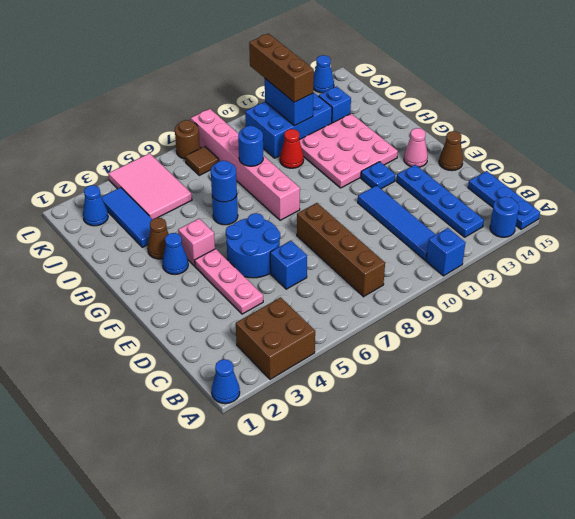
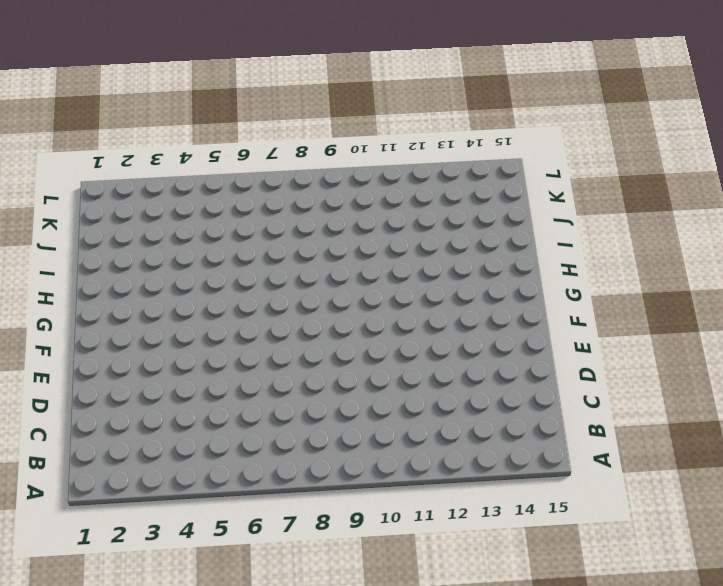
none -> blue 1x1 cone [212,359,240,404]
none -> brown 2x2 brick [236,297,315,379]
none -> blue 1x1 brick [426,228,465,276]
none -> blue 1x1 round brick [490,197,519,237]

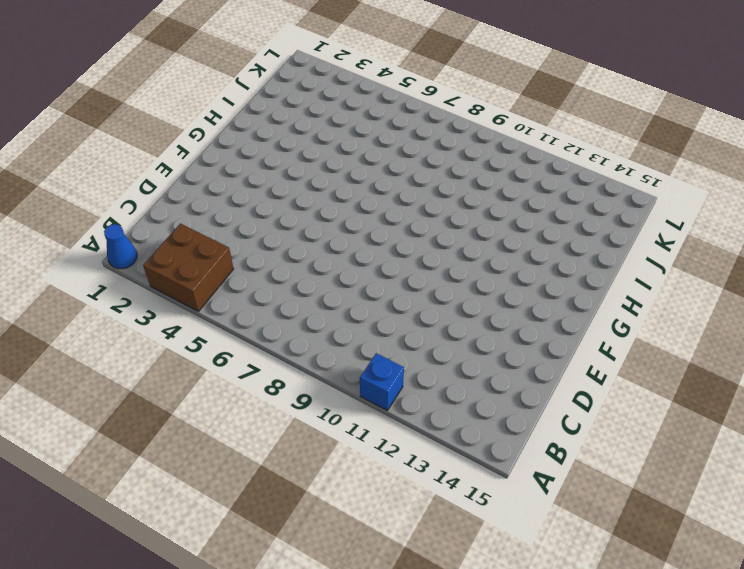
none -> blue 1x1 round brick [490,197,519,237]
none -> blue 1x3 plate [468,171,540,229]
none -> brown 1x4 brick [297,203,385,297]
none -> blue 1x4 tile [358,185,436,260]

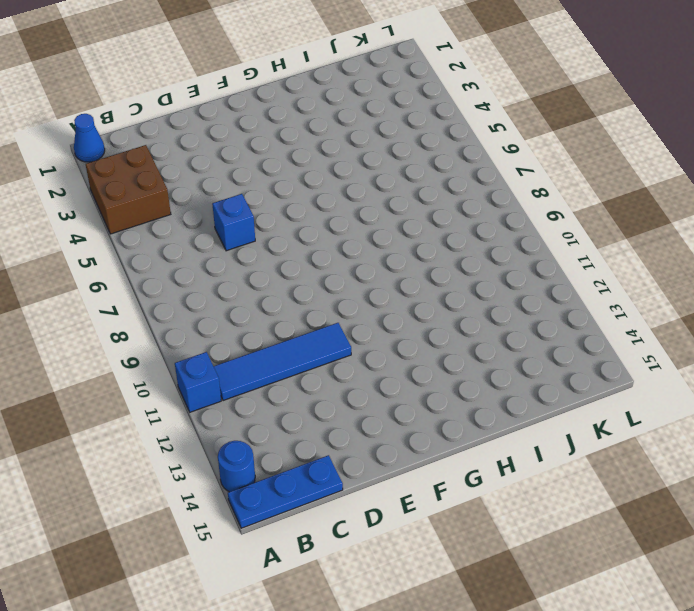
none -> brown 1x4 brick [297,203,385,297]
none -> blue 1x4 plate [396,165,484,237]
none -> pink 1x3 plate [195,249,263,314]
none -> blue 2x2 round brick [226,213,280,278]

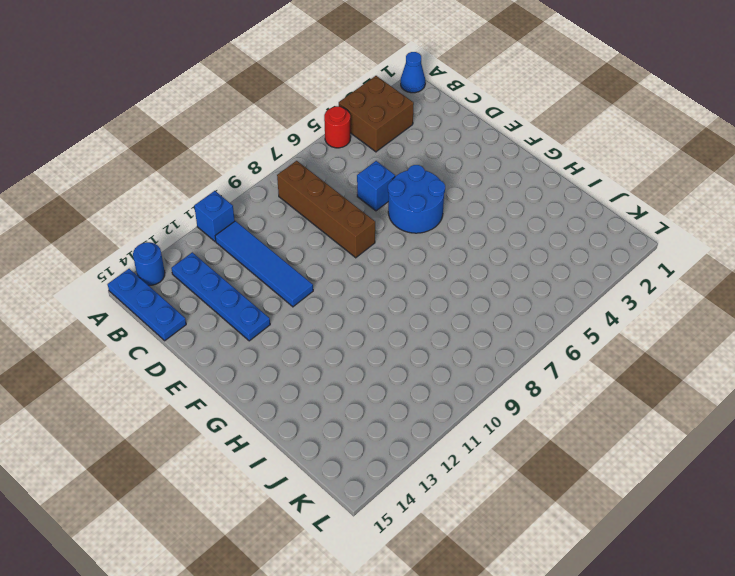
red 1x1 round brick [324,106,351,148] -> none
none -> pink 1x3 plate [195,249,263,314]
none -> brown 1x1 cone [439,131,463,171]
none -> blue 1x1 plate [361,162,395,189]
none -> pink 1x1 cone [404,128,428,167]

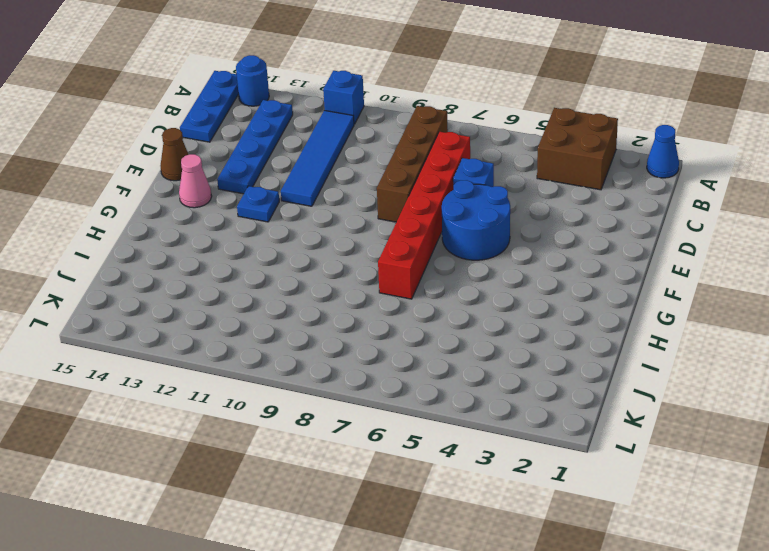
red 1x6 brick [378,132,470,299] -> none
none -> pink 1x3 plate [195,249,263,314]
none -> blue 1x1 cone [162,233,188,274]
none -> pink 1x1 brick [178,219,215,266]
none -> pink 1x6 brick [191,109,300,220]

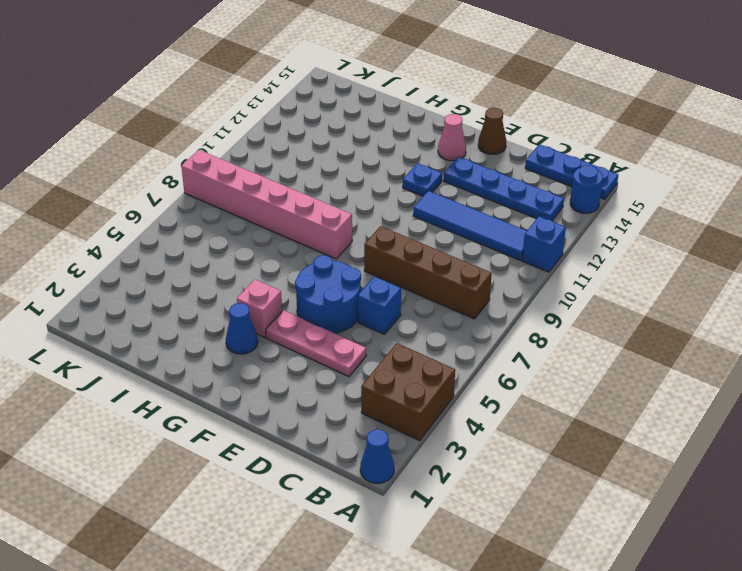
none -> pink 3x3 plate [299,114,398,188]
none -> brown 1x1 cone [148,218,169,259]
none -> blue 1x1 round brick [212,195,238,225]
none -> blue 1x3 tile [101,187,153,247]

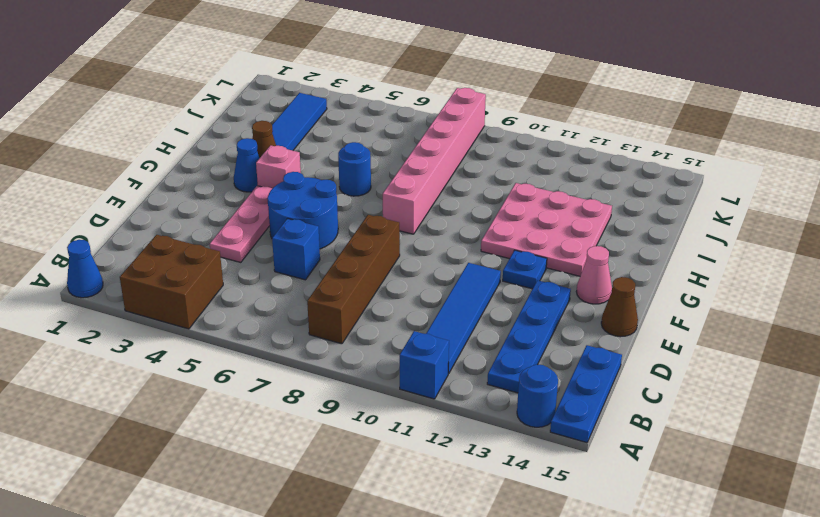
none -> red 1x1 cone [280,129,304,168]
none -> pink 2x3 tile [108,153,192,219]
none -> blue 2x3 brick [245,92,332,158]
none -> blue 1x1 brick [319,86,351,123]

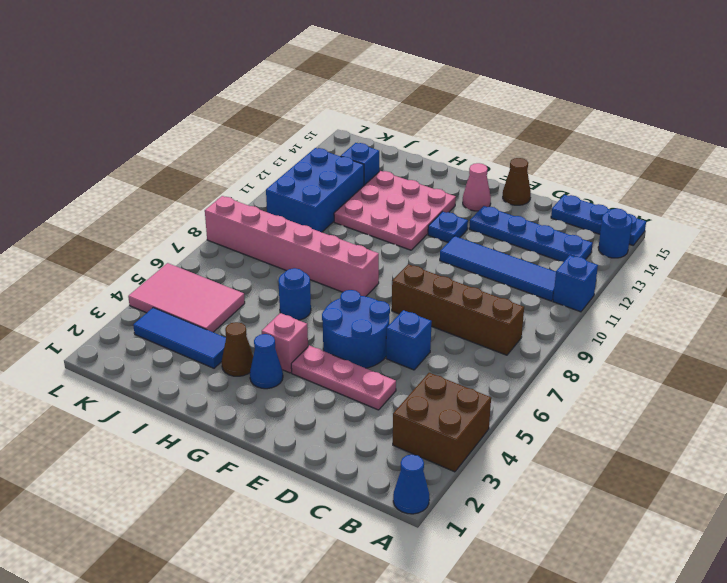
none -> red 1x1 cone [280,129,304,168]
none -> blue 1x1 cone [83,185,108,226]
none -> brown 1x1 tile [185,146,219,175]
none -> brown 1x1 round brick [175,120,200,159]

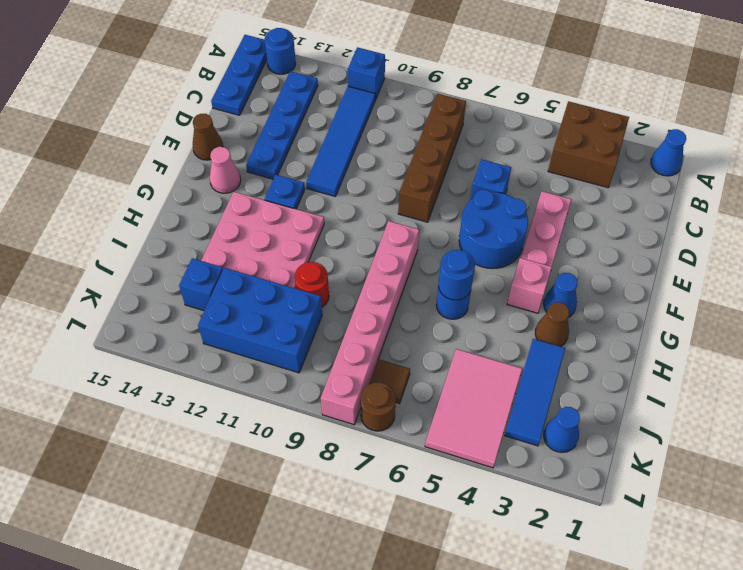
red 1x1 round brick [295,262,329,307] -> red 1x1 cone [280,129,304,168]
none -> blue 1x1 cone [313,55,334,93]
none -> blue 1x1 round brick [238,126,263,166]
none -> blue 1x2 brick [265,79,313,126]
none -> brown 1x3 brick [249,33,314,102]

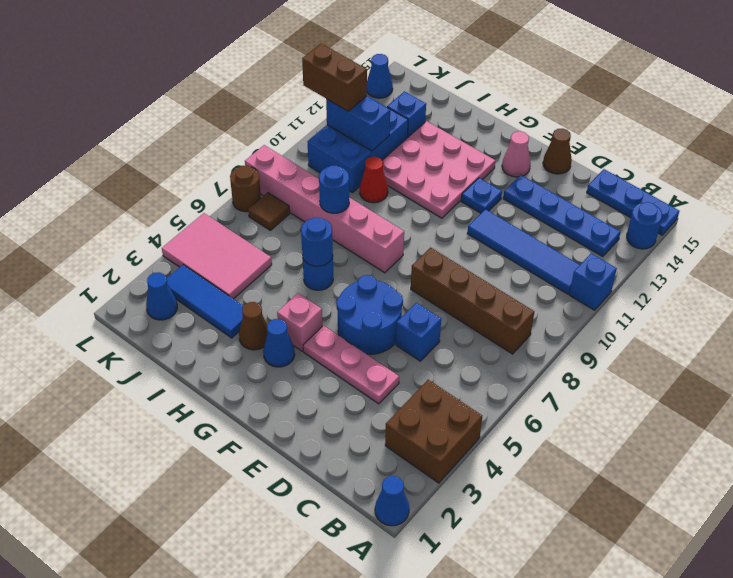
brown 1x2 brick [302,43,367,111] -> brown 1x3 brick [249,33,314,102]

